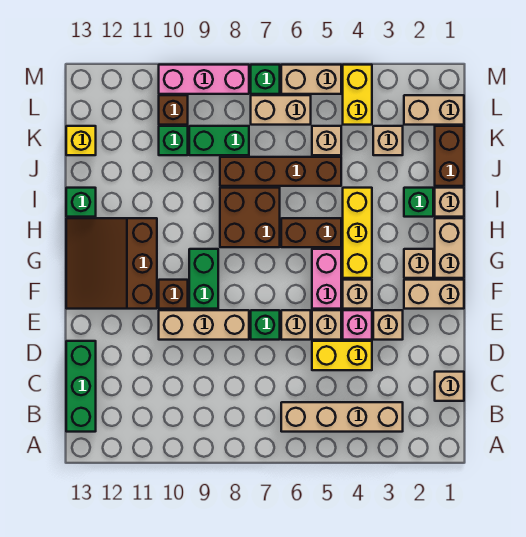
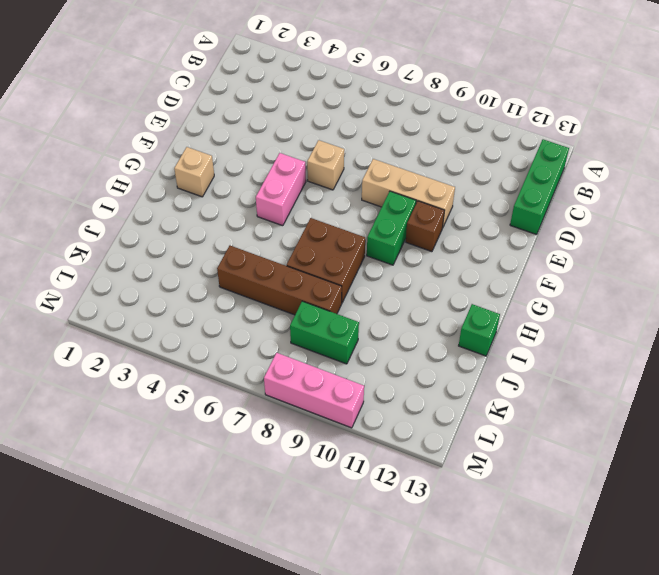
none -> tan 1x4 brick [281,402,403,432]
none -> tan 1x1 brick [435,372,464,401]
none -> yellow 1x2 brick [312,341,372,370]
none -> tan 1x1 brick [373,310,403,340]

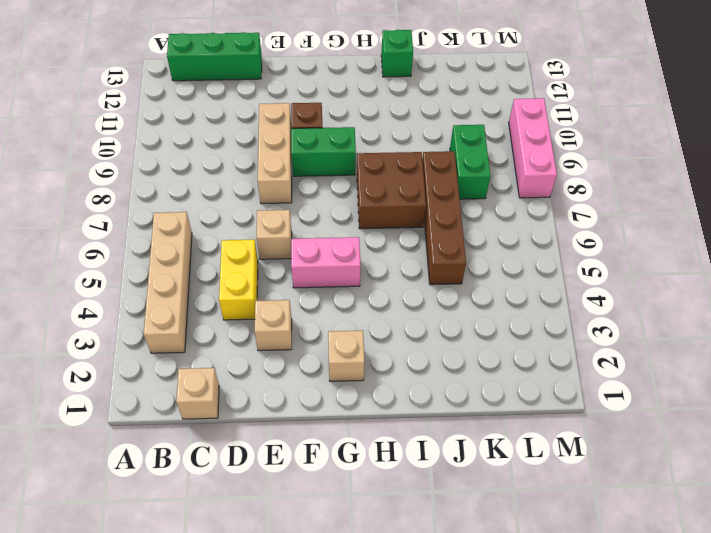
none -> pink 1x1 brick [343,310,372,340]
none -> tan 1x1 brick [312,310,341,340]
none -> green 1x1 brick [251,310,280,340]
none -> tan 1x2 brick [404,280,464,309]

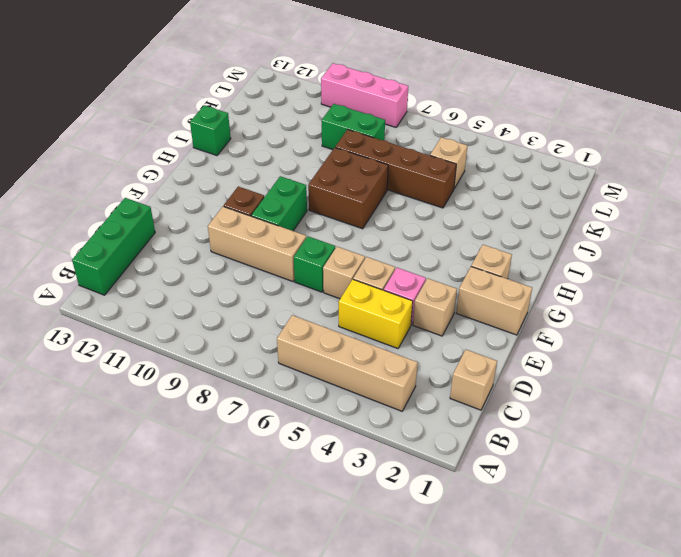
none -> tan 1x1 brick [343,280,372,309]
none -> pink 1x2 brick [312,249,341,309]
none -> brown 3x3 slope [66,218,157,309]
none -> tan 1x2 brick [435,218,464,278]

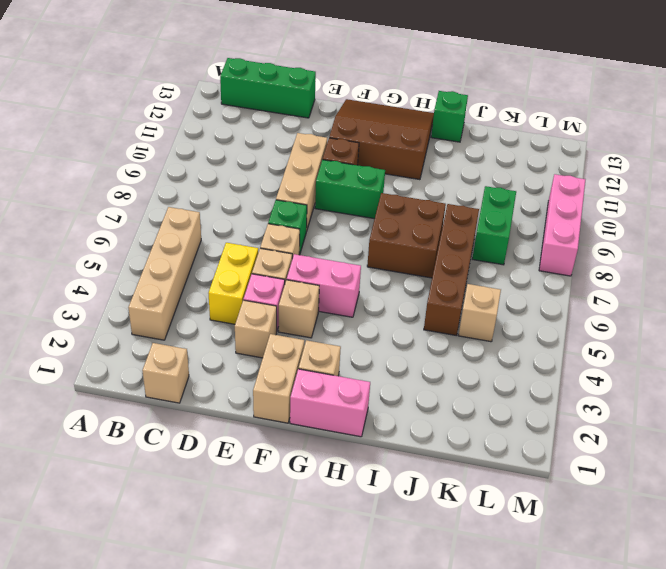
pink 1x2 brick [290,369,370,437] -> tan 1x2 brick [435,218,464,278]
none -> yellow 1x3 brick [343,188,372,278]
none -> brown 1x2 brick [281,218,341,247]
none -> tan 1x1 brick [435,188,464,217]
none -> green 1x1 brick [404,188,433,217]

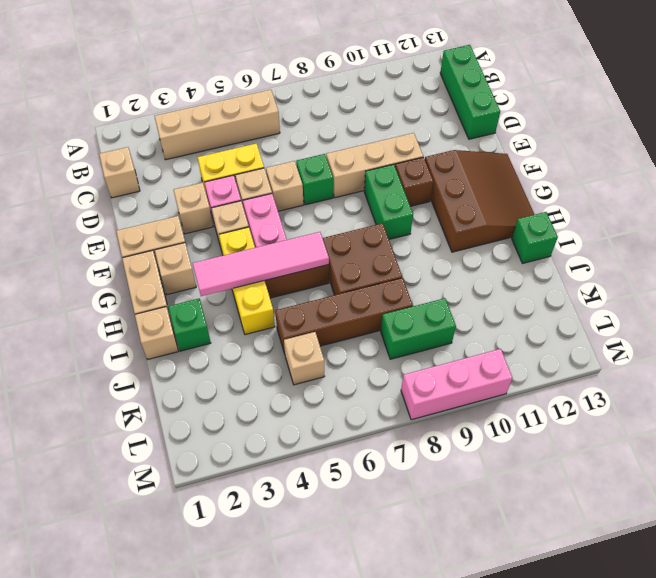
pink 1x4 tile [193,232,329,296] -> none
none -> brown 1x2 brick [435,126,464,186]
none -> tan 1x1 brick [373,126,403,155]
none -> green 1x1 brick [159,126,188,155]
none -> yellow 1x1 brick [66,126,96,155]

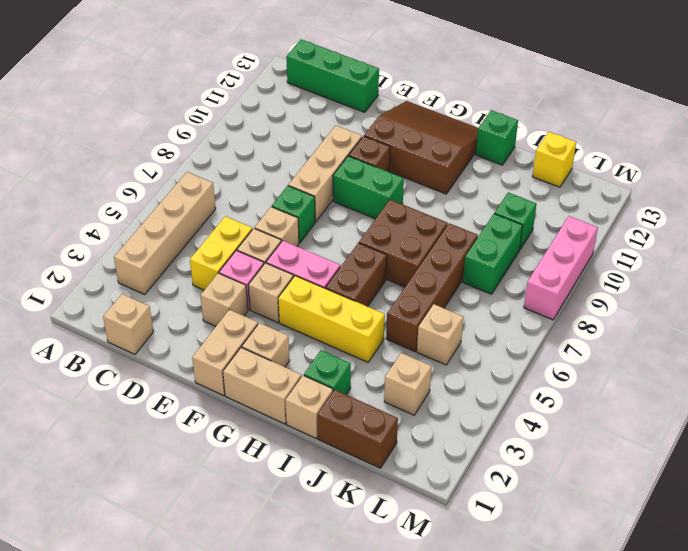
none -> tan 1x2 brick [404,95,464,125]
none -> yellow 1x2 brick [343,65,372,125]
none -> tan 1x2 brick [251,95,311,125]
none -> brown 1x1 brick [159,95,188,125]

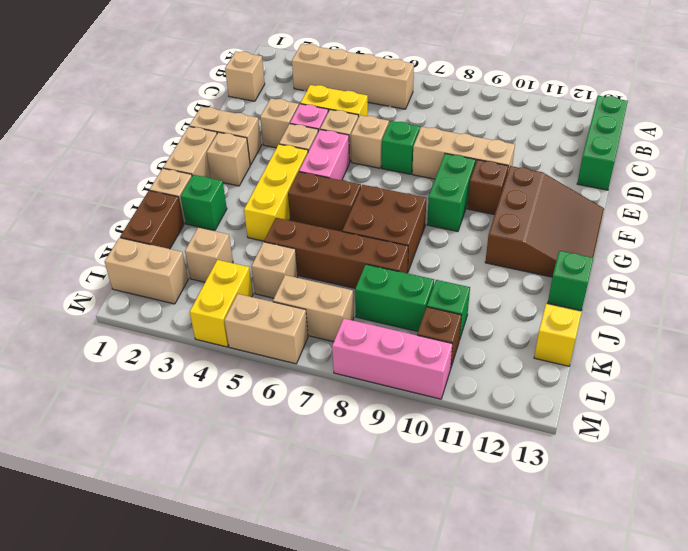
none -> green 1x1 brick [251,65,280,94]

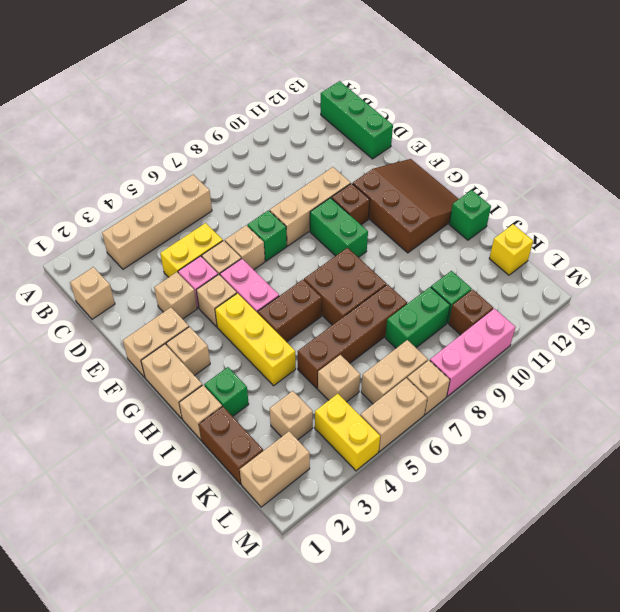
tan 1x1 brick [407,360,450,415] -> green 1x1 brick [251,65,280,94]

